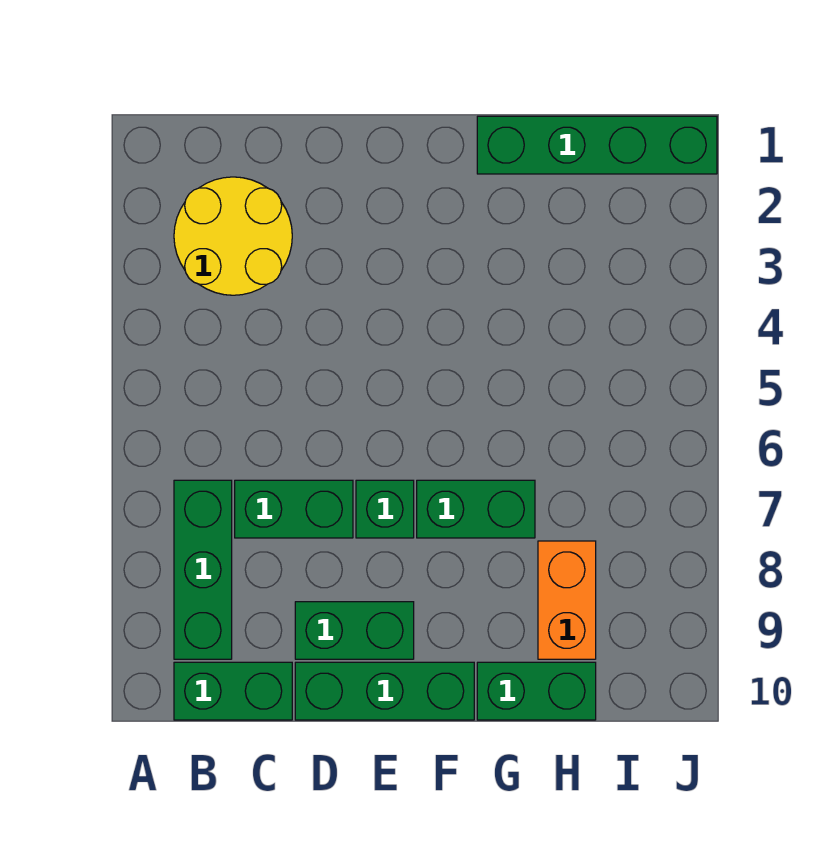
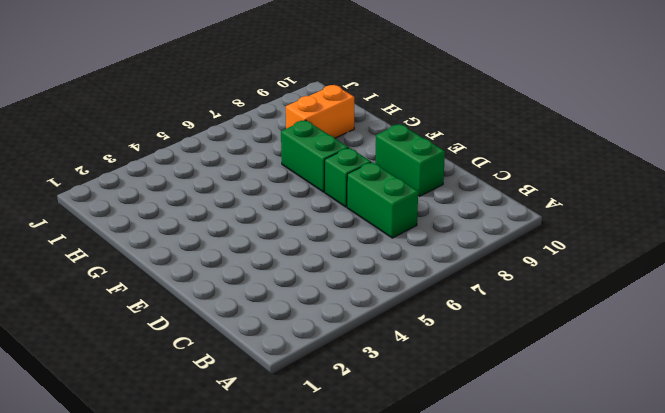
none -> yellow 2x2 round brick [174,177,292,295]
none -> green 1x3 brick [174,480,232,659]

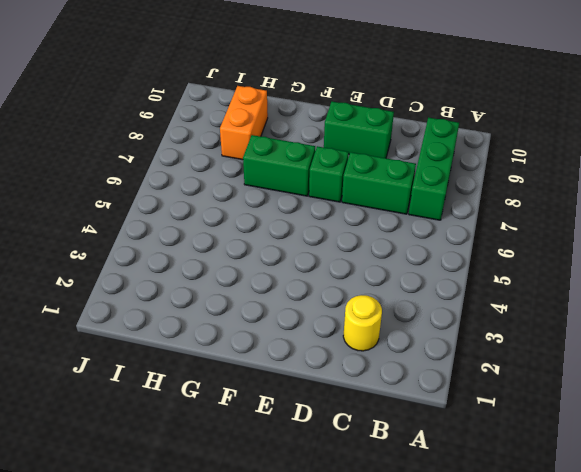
yellow 1x1 round brick [343,295,382,351] -> yellow 2x2 round brick [174,177,292,295]
none -> green 1x2 brick [174,662,292,720]
none -> green 1x3 brick [295,662,474,720]

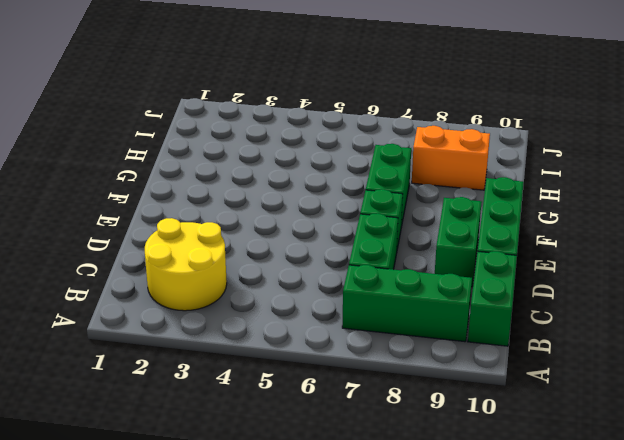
none -> green 1x4 brick [477,116,717,174]
none -> green 1x2 brick [477,662,596,720]

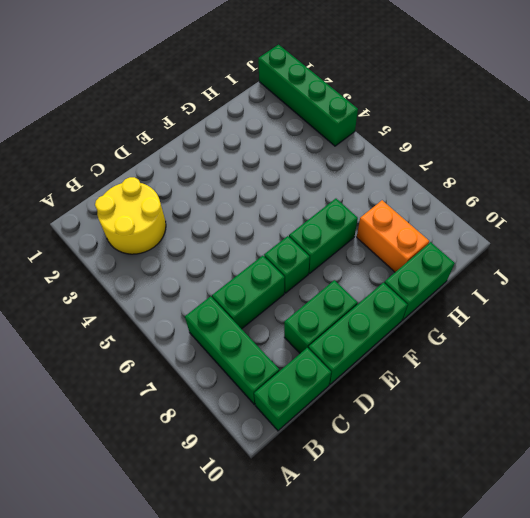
green 1x4 brick [258,45,358,146] -> green 1x4 brick turned to [477,116,717,174]

